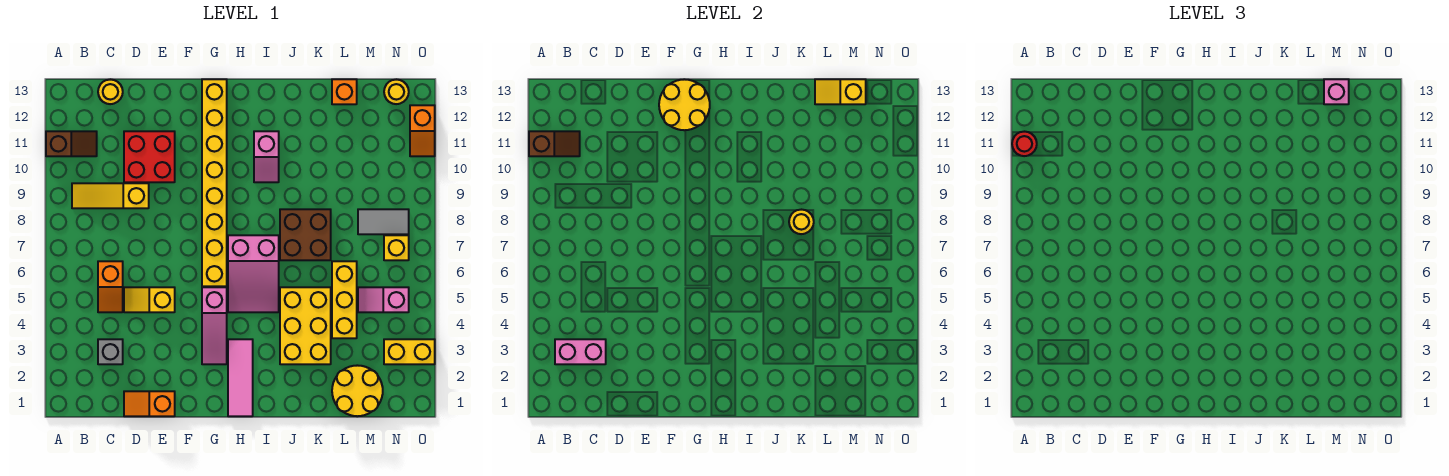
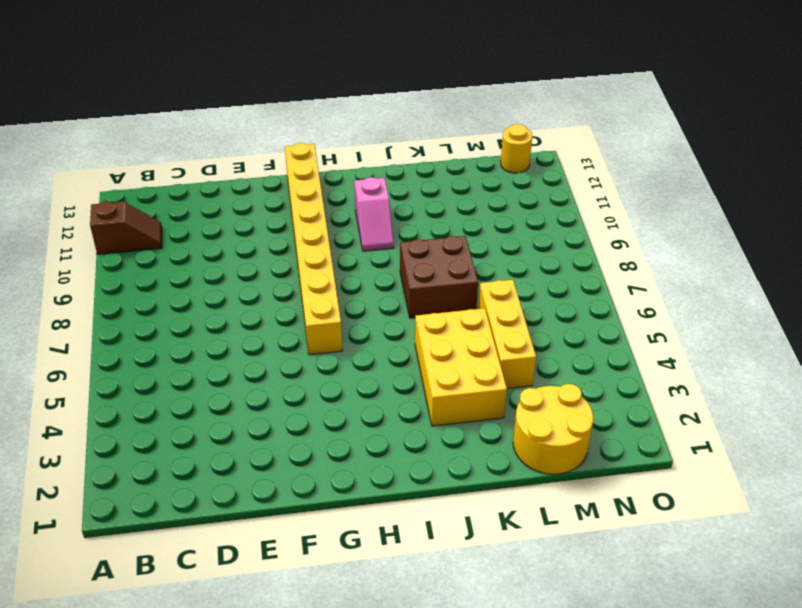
none -> yellow 1x3 slope [72,183,149,208]
none -> grey 1x1 brick [98,339,123,364]
none -> orange 1x2 slope [98,261,123,312]
none -> yellow 1x1 round brick [98,80,123,104]

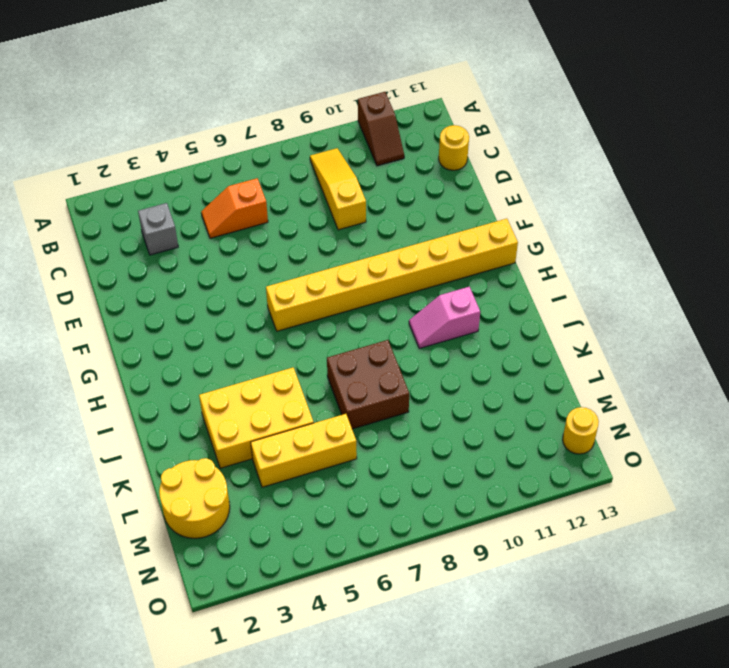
none -> orange 1x2 slope [124,391,175,416]
none -> yellow 1x2 slope [124,287,175,312]
none -> red 2x2 brick [124,131,175,182]
none -> pink 1x3 slope [202,287,227,364]

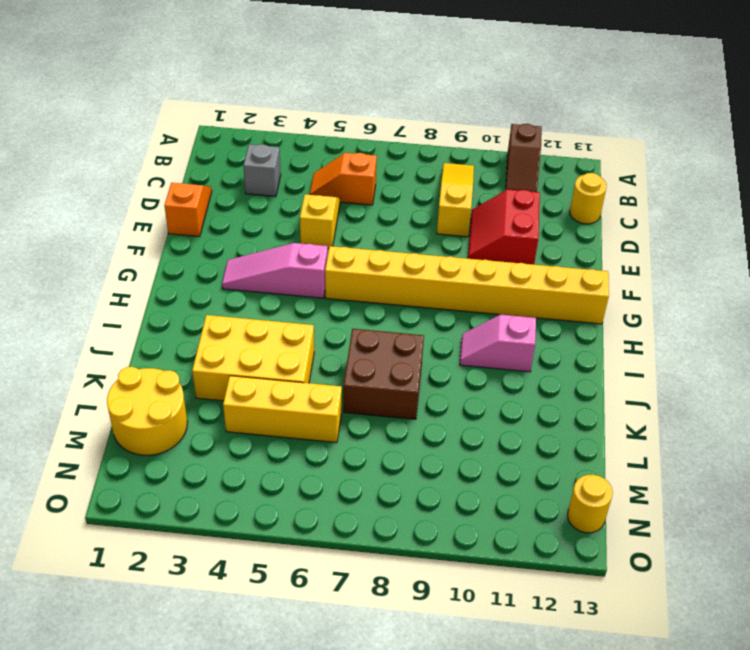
red 2x2 slope [468,189,540,265] -> red 2x2 brick [124,131,175,182]
none -> pink 1x3 tile [228,339,253,416]
none -> pink 2x3 slope [228,235,279,312]
none -> orange 1x1 brick [332,79,357,104]
none -> pink 1x2 slope [358,287,409,312]

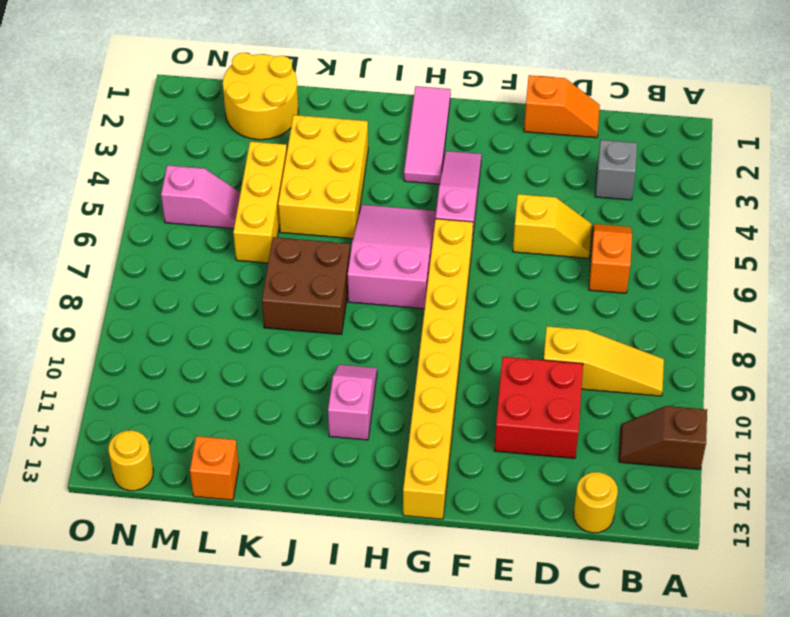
none -> grey 1x2 tile [358,209,409,234]
none -> yellow 1x2 brick [384,339,435,364]
none -> yellow 1x1 brick [384,235,409,260]
none -> orange 1x2 slope [410,105,435,156]

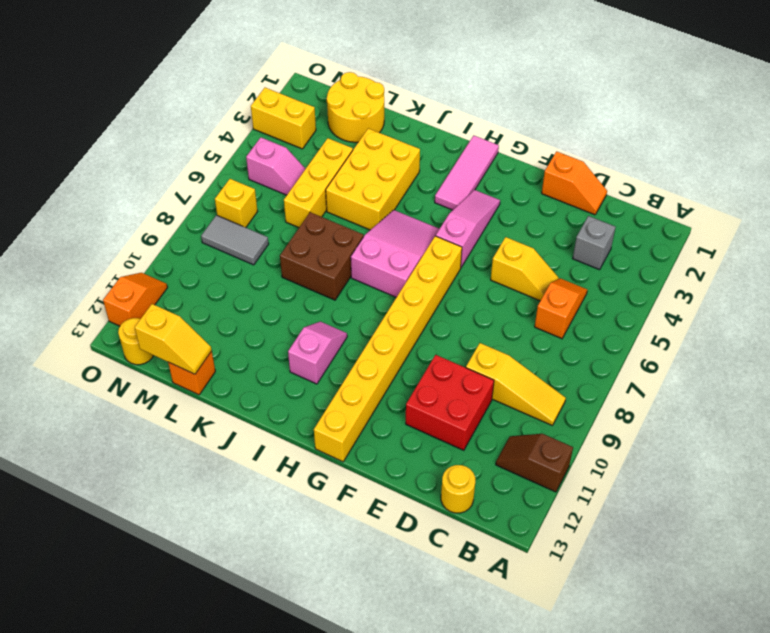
none -> brown 1x2 slope [529,131,580,156]
none -> pink 1x2 brick [555,339,606,364]
none -> yellow 2x2 round brick [659,79,710,130]
none -> yellow 1x1 round brick [789,210,814,234]

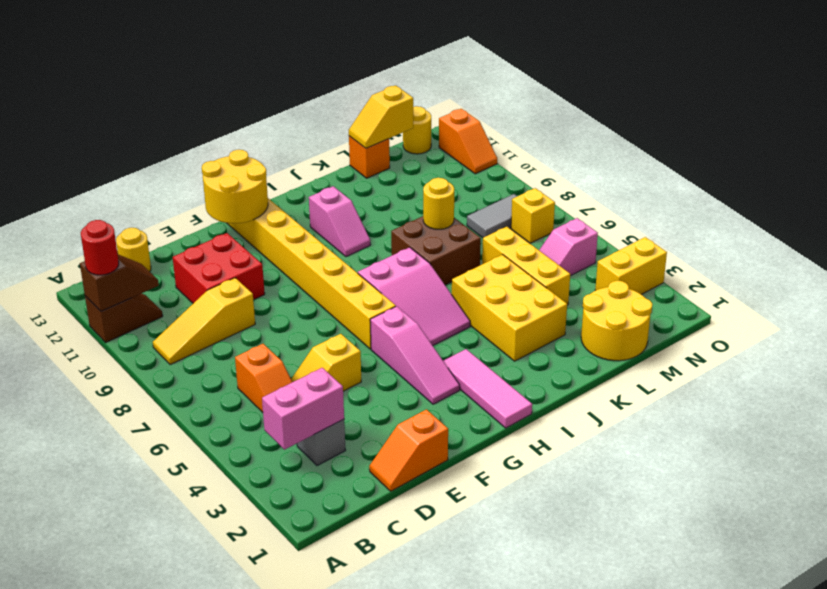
none -> pink 1x1 brick [1324,79,1349,104]

